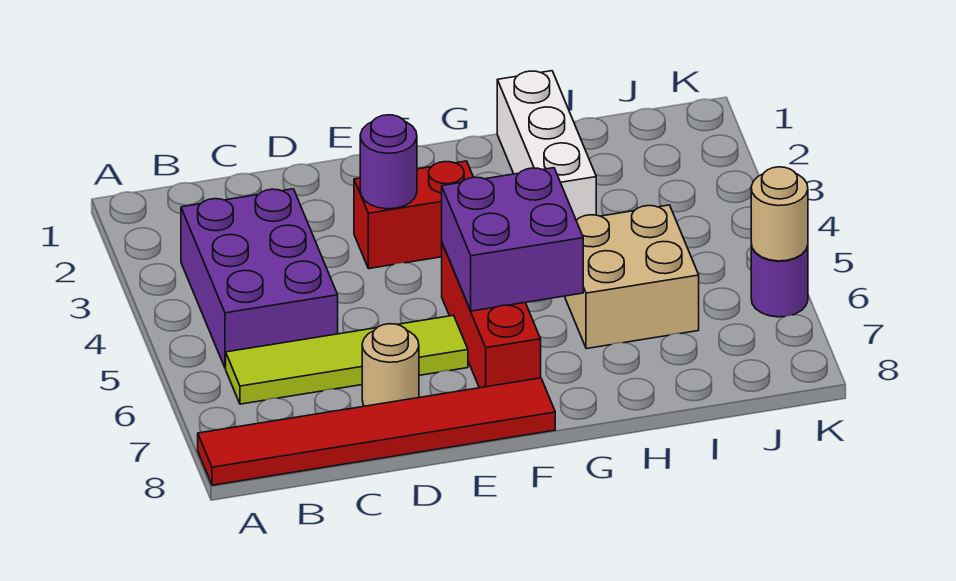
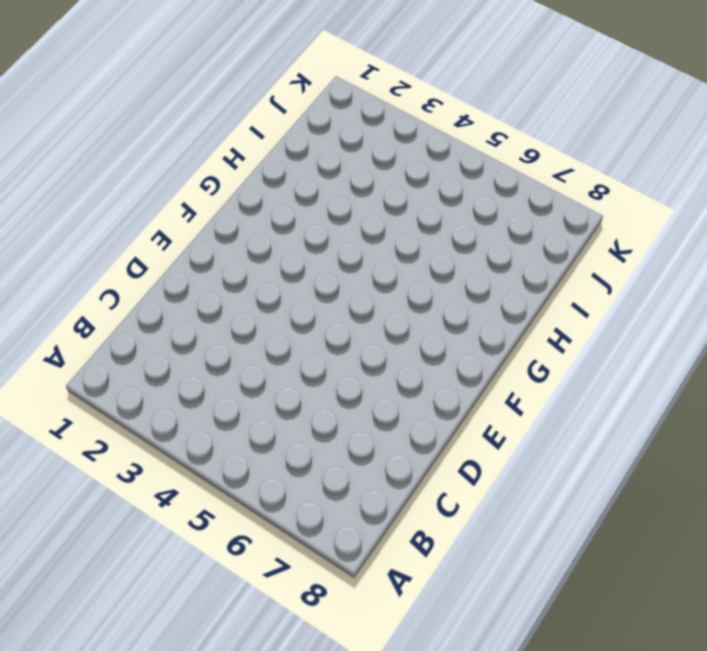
none -> red 1x6 tile [198,378,555,485]
none -> purple 2x3 brick [181,189,338,368]
none -> lime 1x4 tile [226,315,468,404]

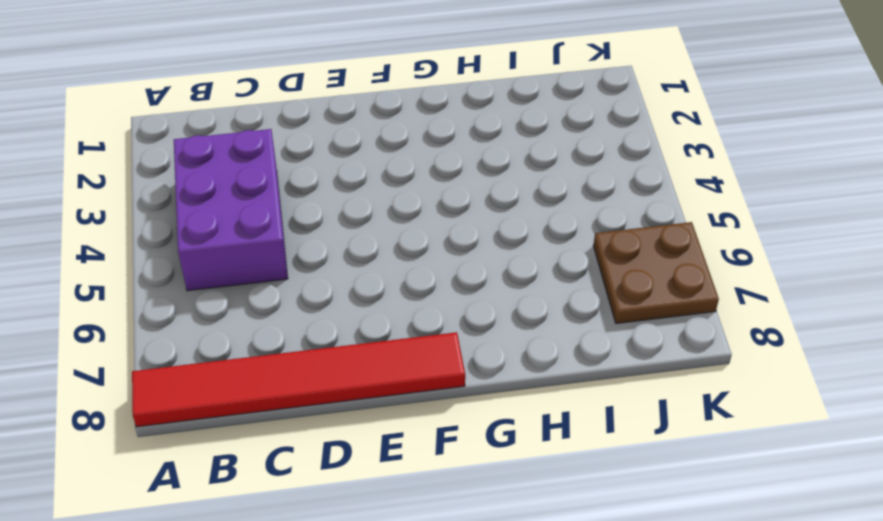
brown 2x2 plate [593,222,719,324] -> purple 1x1 round brick [751,244,808,317]
none -> lime 1x4 tile [226,315,468,404]
none -> tan 1x1 round brick [362,324,419,406]
none -> red 1x2 brick [354,161,474,269]

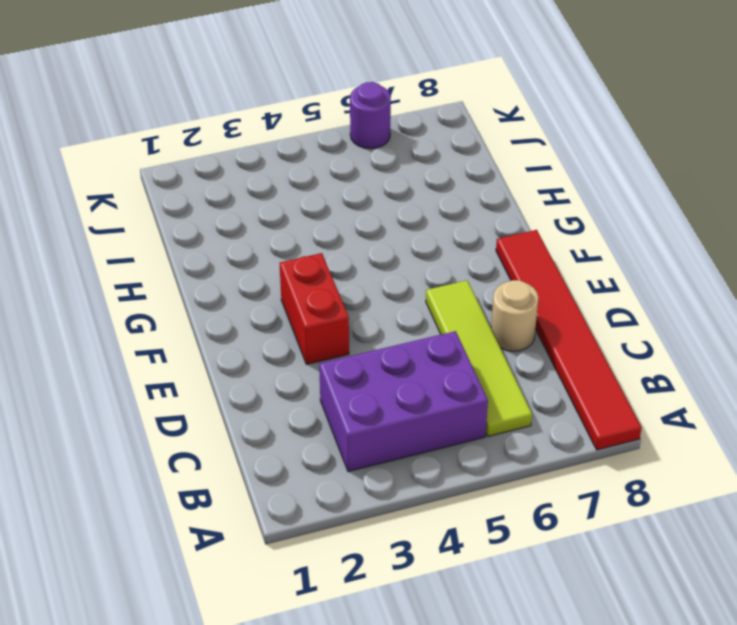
none -> red 1x3 brick [442,244,541,388]
none -> white 1x3 brick [497,71,596,220]
none -> tan 2x2 brick [565,205,699,349]

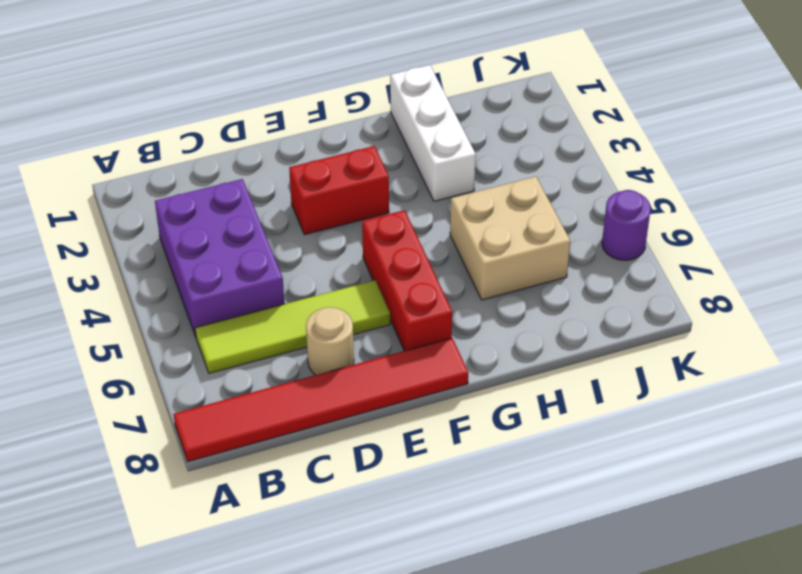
none -> purple 1x1 round brick [360,115,417,209]
none -> purple 2x2 brick [442,168,583,311]
none -> tan 1x1 round brick [751,167,808,261]

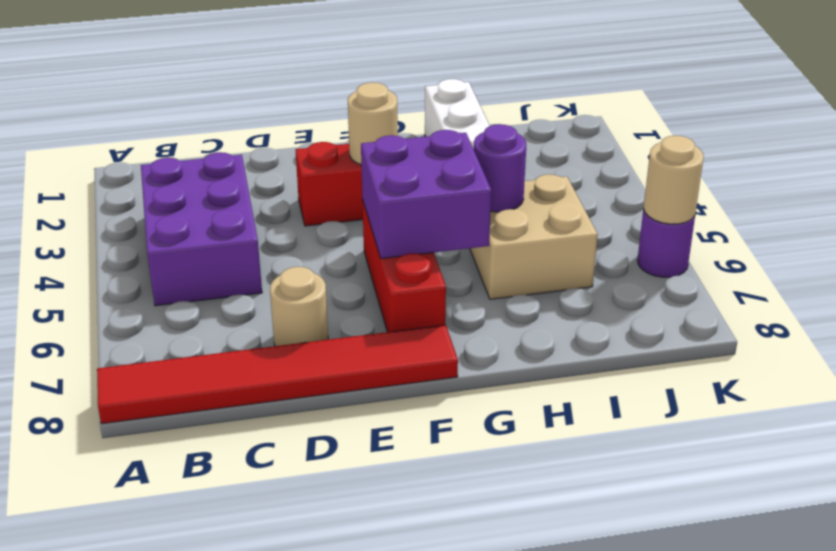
tan 1x1 round brick [348,82,398,164] -> none
purple 1x1 round brick [474,124,526,212] -> purple 1x1 round brick moved to [360,115,417,209]
none -> lime 1x4 tile [226,315,468,404]

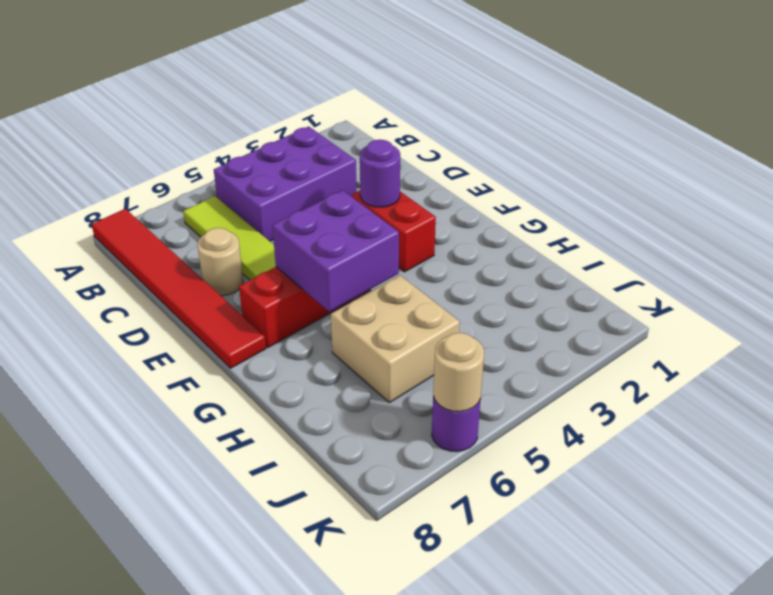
none -> white 1x3 brick [497,71,596,220]

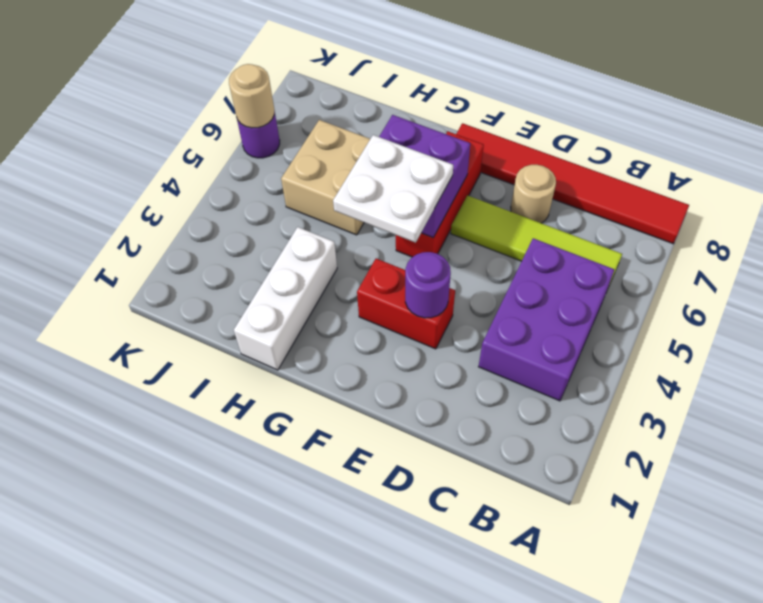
white 2x2 plate [333,135,453,243] -> none

